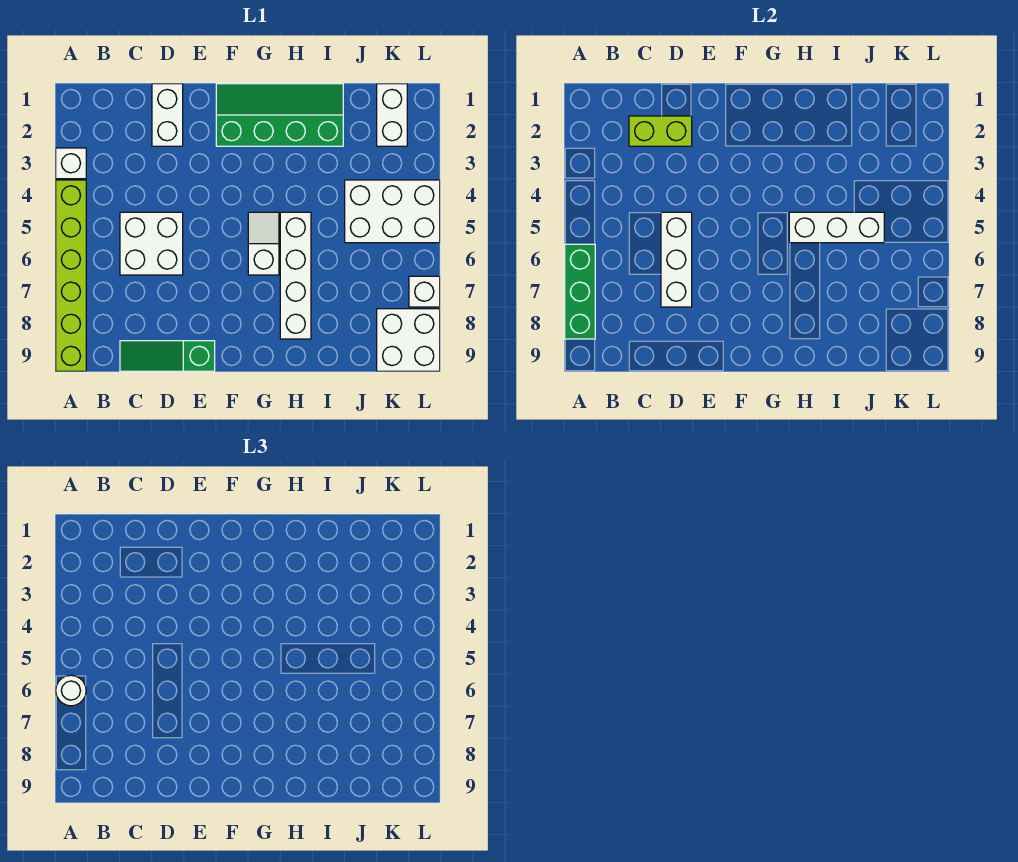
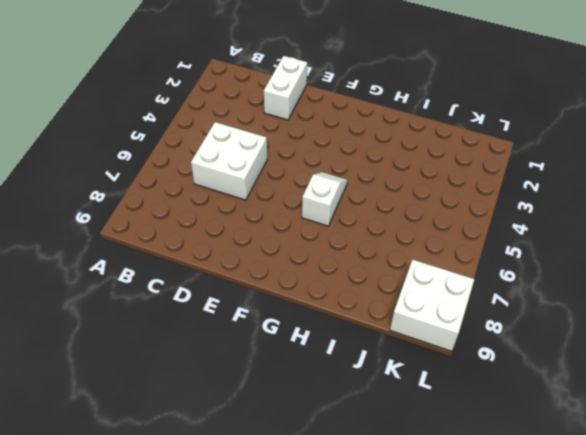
none -> white 1x1 brick [56,148,86,179]
none -> lime 1x6 brick [56,180,86,371]
none -> green 1x3 slope [120,341,215,371]

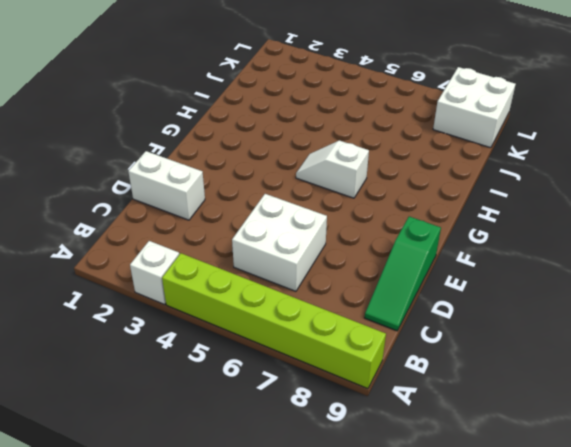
none -> green 2x4 slope [216,84,343,146]
none -> white 1x4 brick [280,212,311,339]
none -> white 2x3 brick [345,180,440,243]

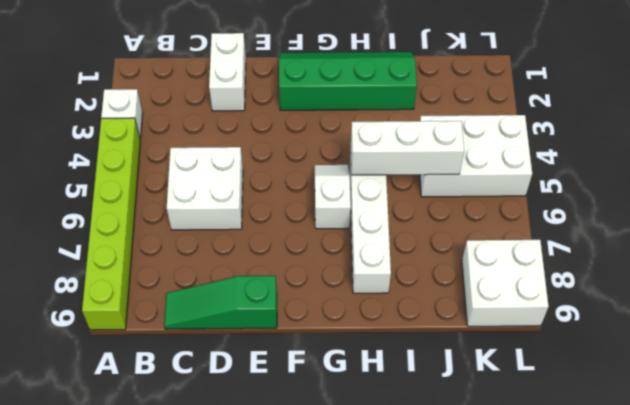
none -> white 1x2 brick [377,84,407,146]
none -> white 1x1 brick [409,276,440,307]
none -> green 1x3 brick [565,244,595,339]

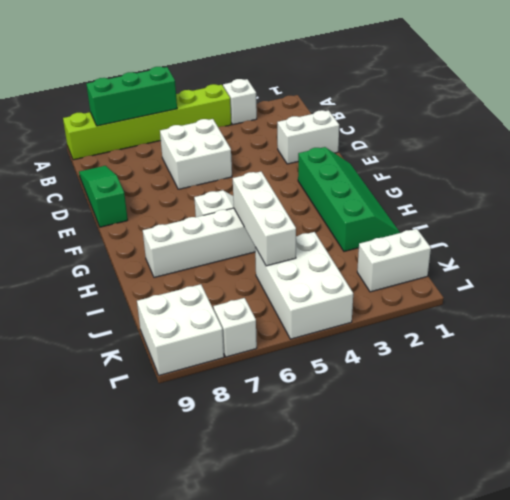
none -> lime 1x2 brick [629,116,692,146]
none -> white 1x3 brick [661,212,692,307]
none -> white 1x1 round brick [56,675,86,706]

